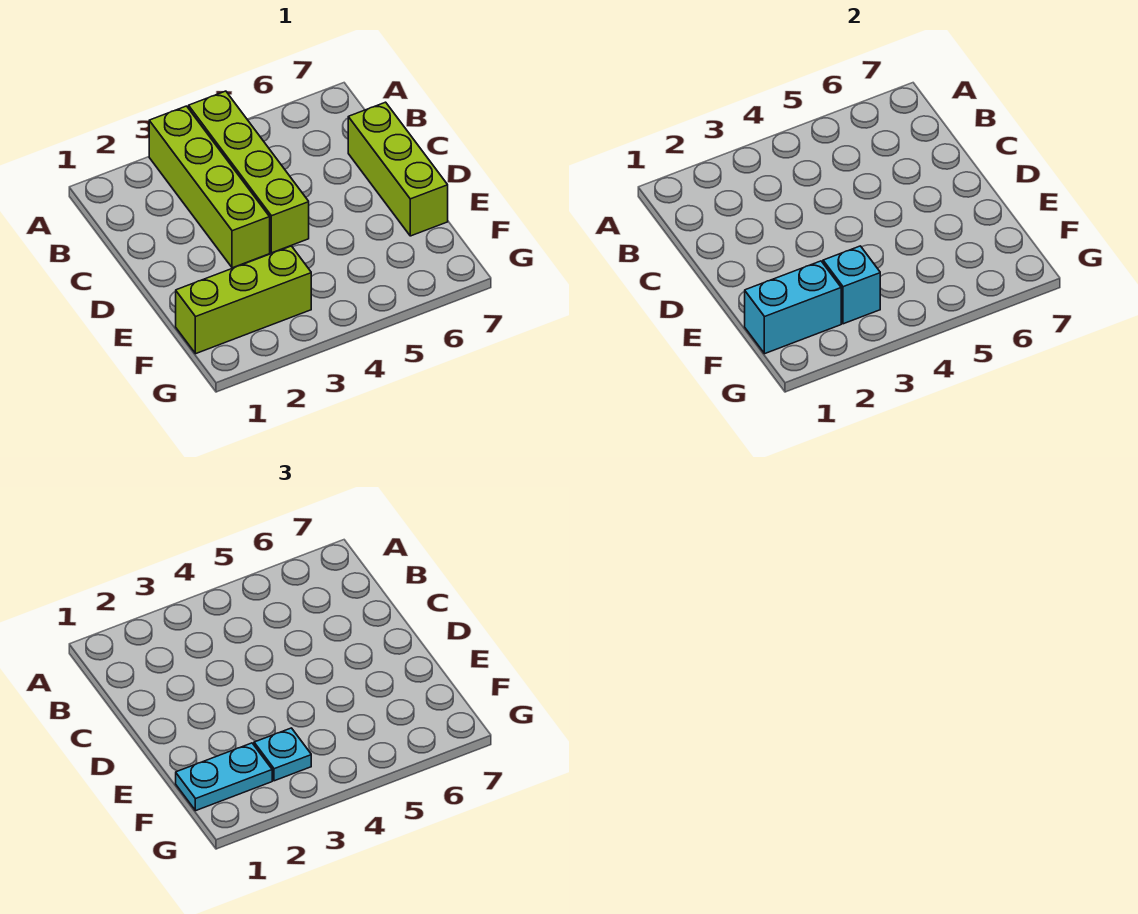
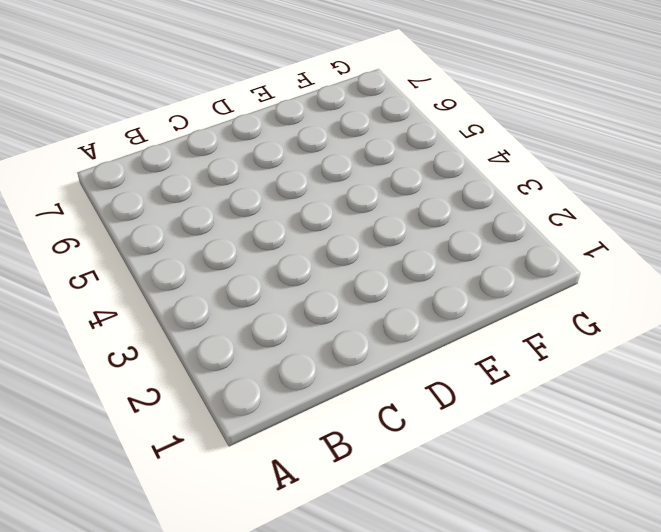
none -> lime 1x4 brick [149,106,270,268]
none -> lime 1x4 brick [189,91,309,253]

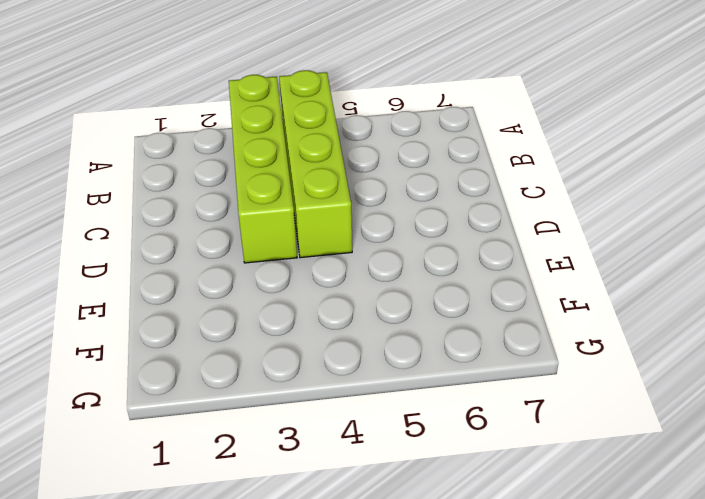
none -> lime 1x3 brick [348,102,448,236]
none -> lime 1x3 brick [176,246,311,354]

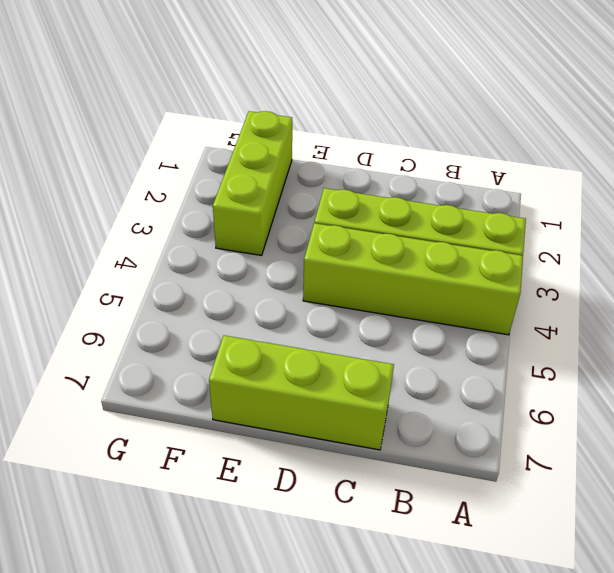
none -> cyan 1x2 brick [745,261,841,354]
none -> cyan 1x1 brick [823,246,880,324]

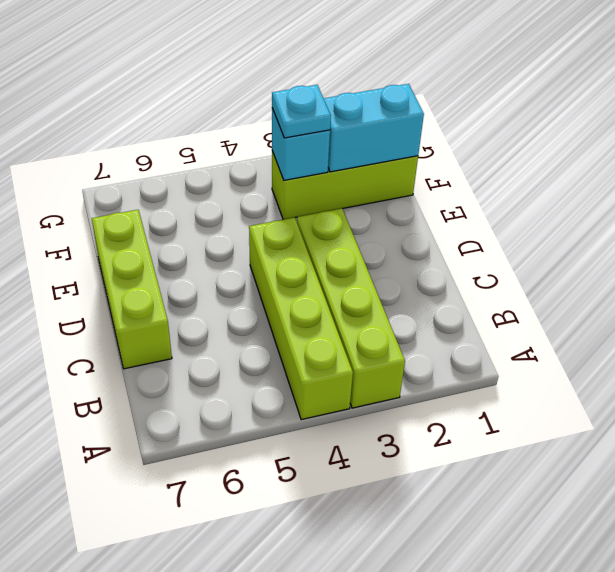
none -> cyan 1x2 plate [176,743,272,811]

